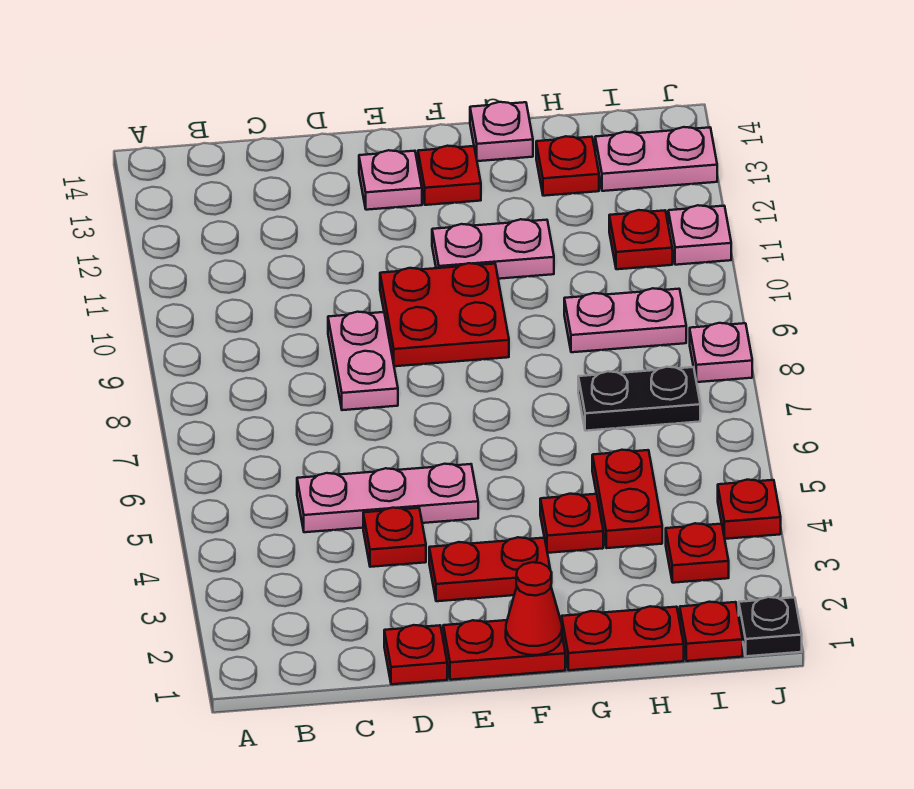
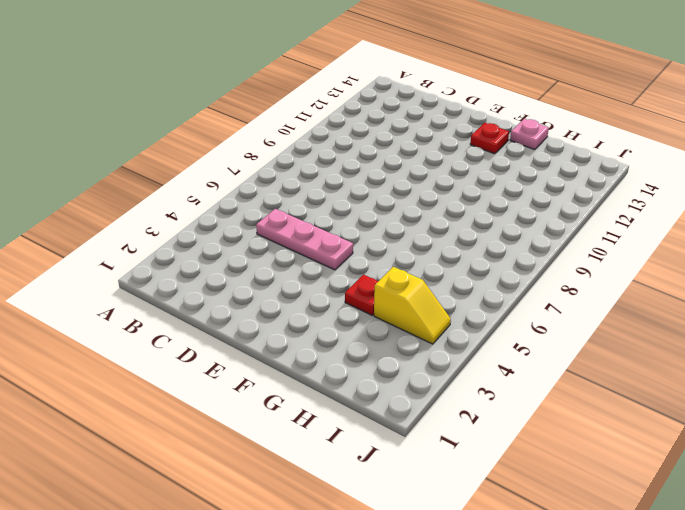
yellow 1x2 slope [374,267,451,344] -> red 1x2 plate [592,450,662,548]
none -> red 1x1 plate [384,625,447,684]
none -> red 1x1 plate [363,508,426,567]
none -> pink 1x2 plate [328,312,398,410]

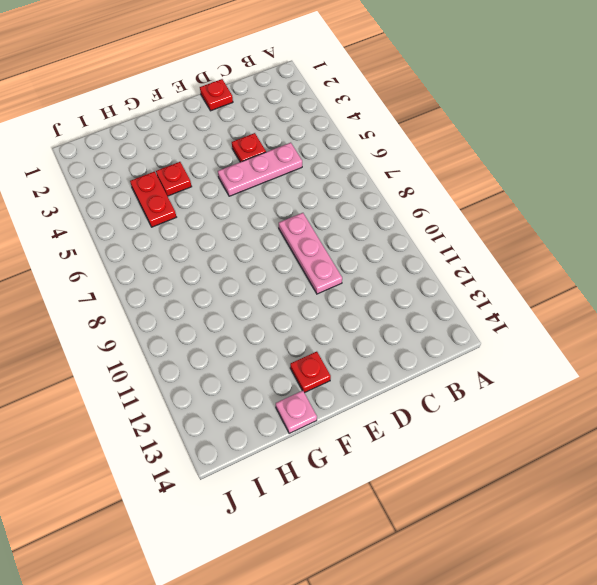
pink 1x3 plate [279,213,342,294] -> pink 1x2 plate [328,312,398,410]
none -> red 1x2 plate [443,620,565,680]
none -> red 1x2 plate [429,537,550,601]
none -> red 2x2 plate [380,263,509,366]

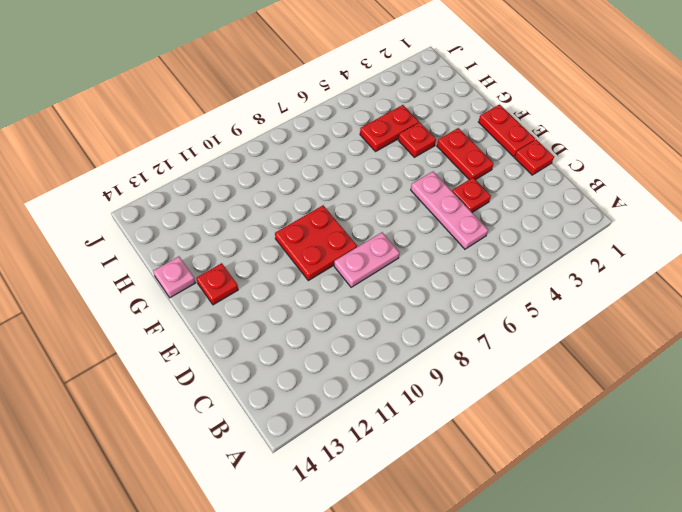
none -> pink 1x1 plate [359,150,422,210]
none -> pink 1x2 plate [432,219,554,279]
none -> red 1x2 plate [562,606,684,670]

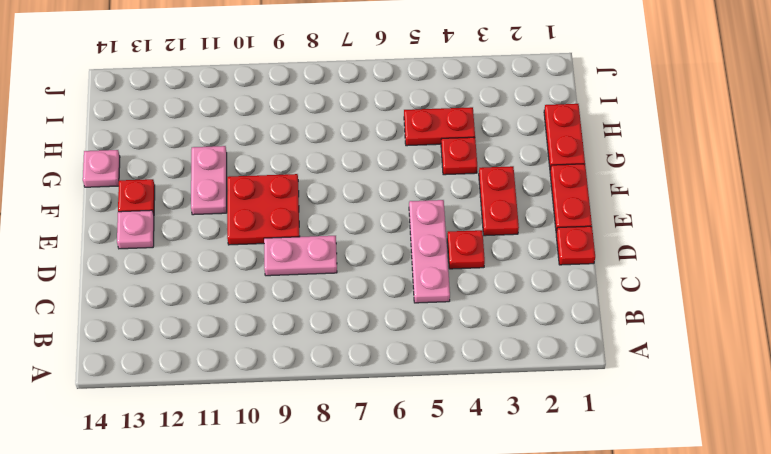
none -> black 1x2 plate [578,367,700,431]
none -> pink 1x2 plate [564,288,686,352]
none -> red 1x1 plate [536,136,599,196]

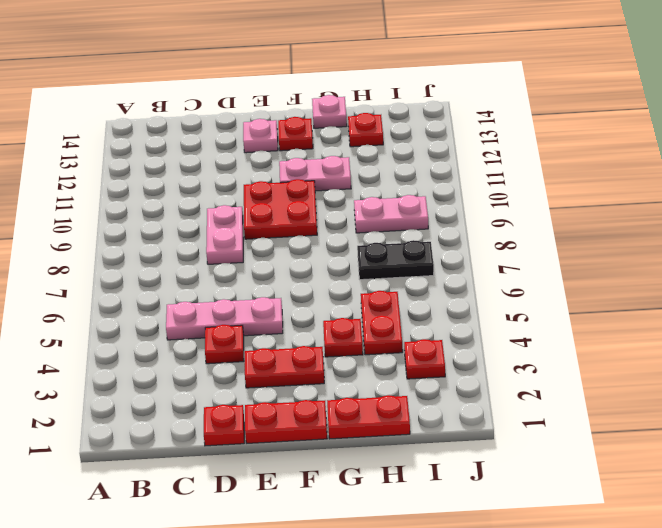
none -> red 1x1 plate [680,602,743,661]
none -> red 1x1 plate [609,210,672,269]
none -> pink 1x2 plate [595,127,717,191]

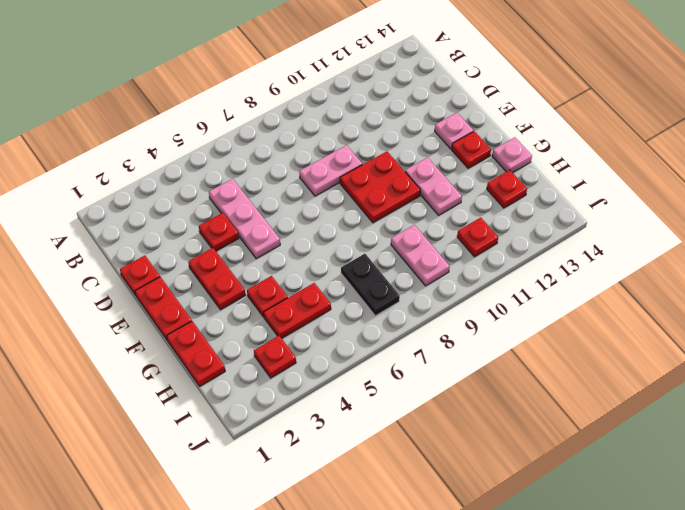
none -> red 1x1 plate [680,602,743,661]
none -> pink 1x2 plate [595,127,717,191]
none -> black 1x1 plate [739,597,802,656]

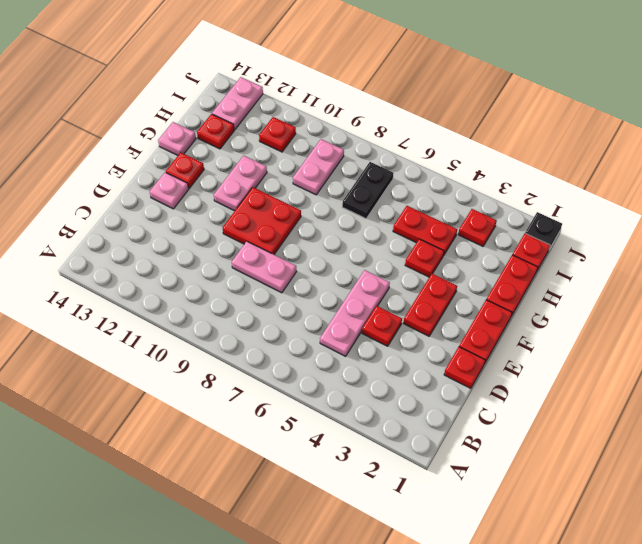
none -> red 1x1 plate [718,480,781,539]
none -> pink 1x1 plate [690,323,752,382]
none -> pink 1x1 plate [668,205,731,265]

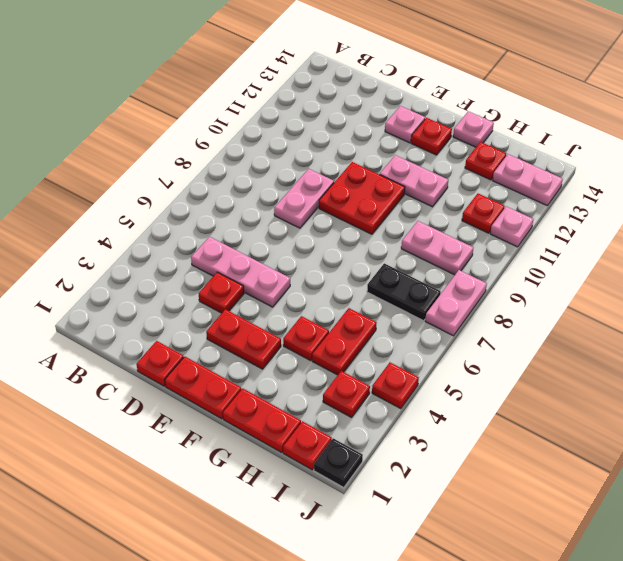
pink 1x2 plate [425,270,487,336] -> pink 1x1 plate [690,323,752,382]
none -> red 1x1 cone [506,562,562,655]

